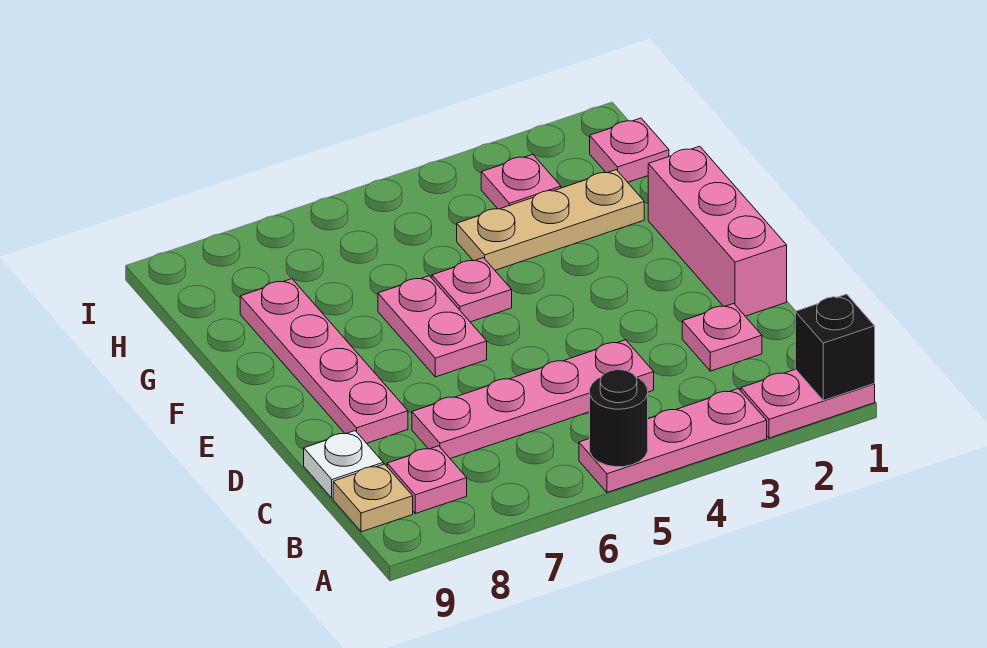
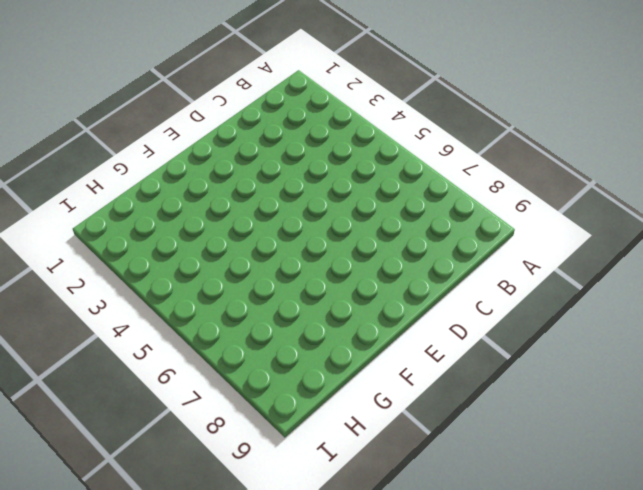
none -> pink 1x2 plate [741,369,875,438]
none -> pink 1x3 plate [579,388,767,492]
none -> pink 1x1 plate [387,446,467,514]

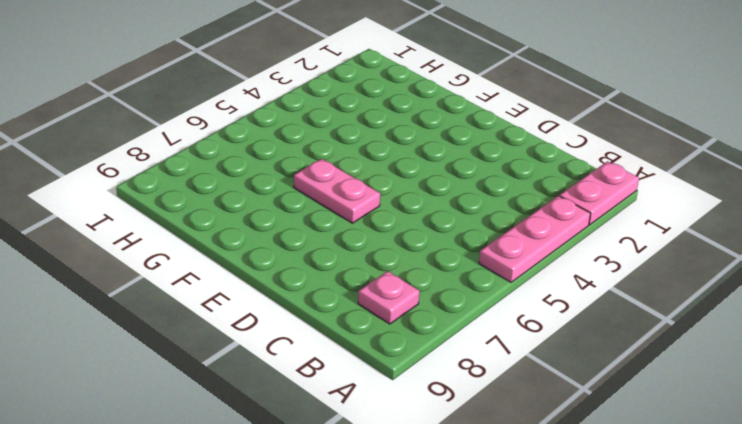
none -> tan 1x1 plate [333,464,413,532]
none -> pink 1x1 plate [682,304,762,371]
none -> pink 1x4 plate [412,340,654,459]

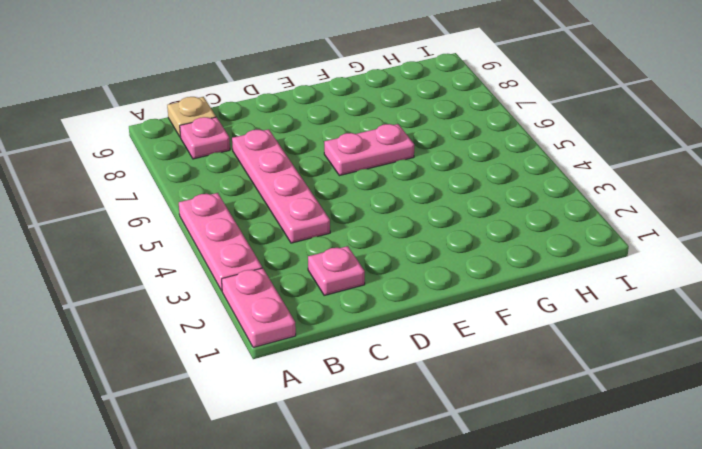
none -> white 1x1 plate [304,431,383,498]
none -> pink 1x3 brick [648,146,787,316]
none -> pink 1x4 plate [240,279,408,443]

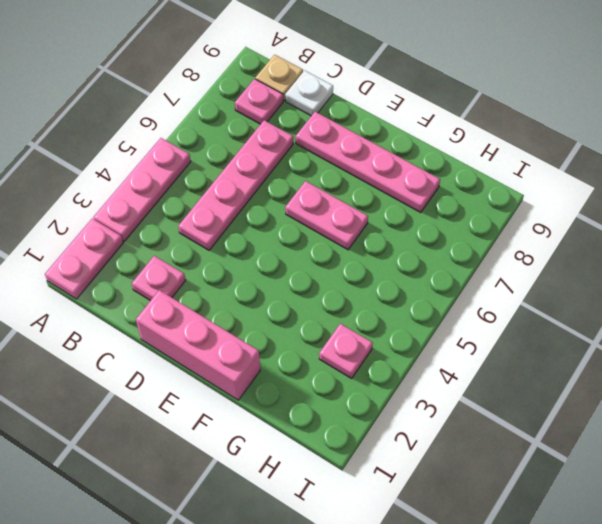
none -> pink 1x1 plate [432,258,512,322]
none -> tan 1x3 plate [457,170,644,270]
none -> pink 1x1 plate [590,118,669,182]

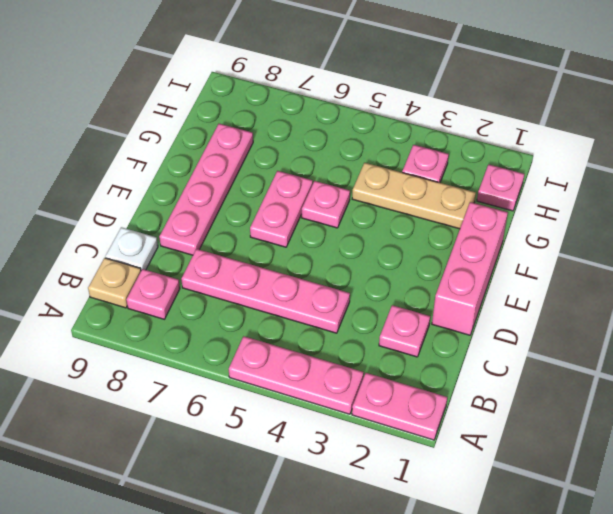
none -> black 1x1 brick [795,294,875,400]
none -> black 1x1 round brick [590,370,648,467]

